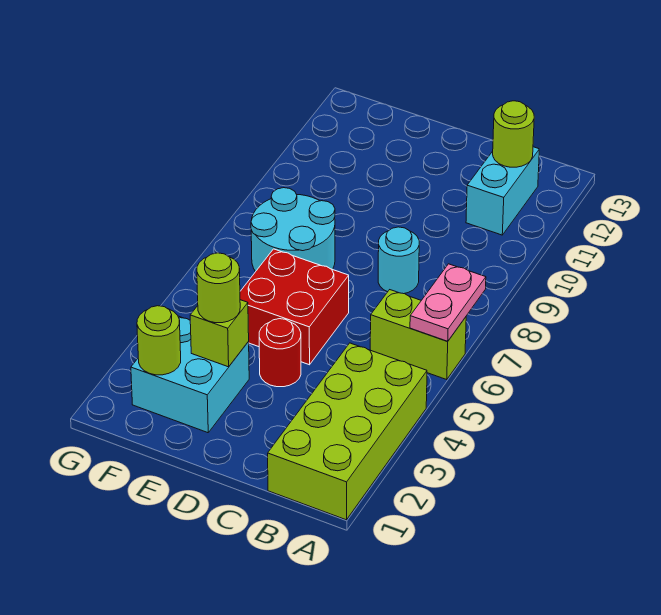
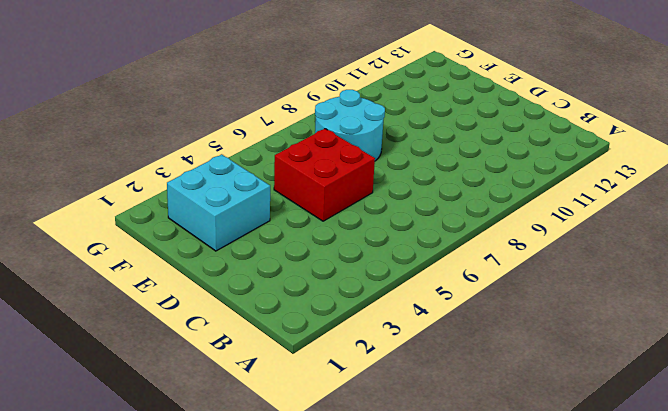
none -> lime 2x4 brick [268,343,427,520]
none -> lime 1x2 brick [370,290,466,380]
none -> cyan 1x2 brick [466,147,539,235]

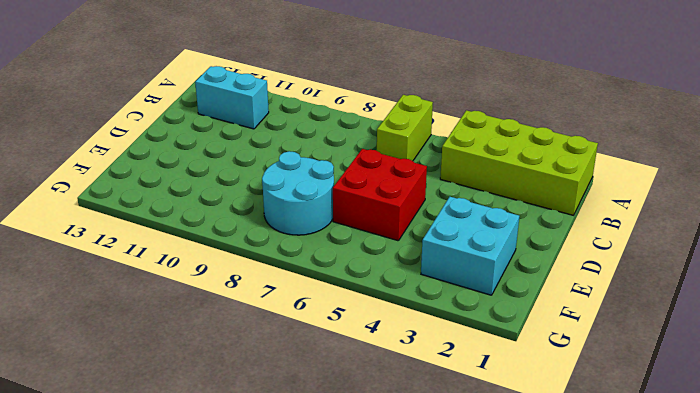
none -> cyan 1x1 round brick [378,227,419,294]
none -> red 1x1 round brick [259,319,301,387]
none -> pink 1x2 plate [410,264,486,341]

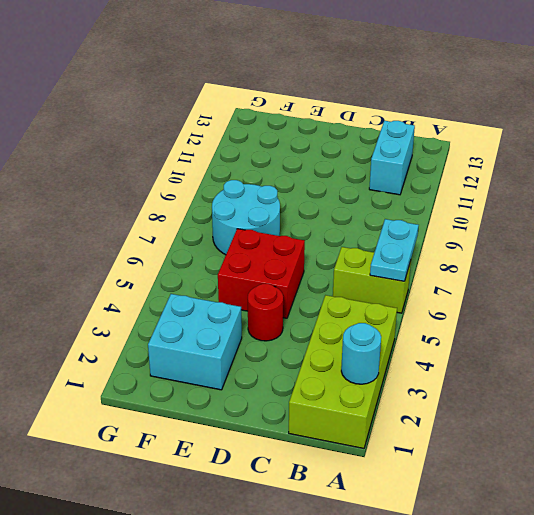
cyan 1x1 round brick [341,323,381,384] -> cyan 1x1 round brick moved to [378,227,419,294]
cyan 1x2 plate [370,219,419,281] -> pink 1x2 plate [410,264,486,341]
none -> lime 1x1 round brick [493,101,534,167]
none -> lime 1x1 brick [190,300,249,367]
none -> lime 1x1 round brick [137,306,181,375]

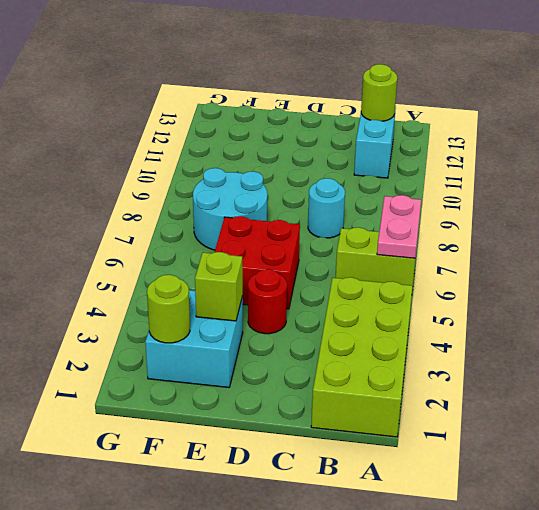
none -> lime 1x1 round brick [197,253,240,323]

